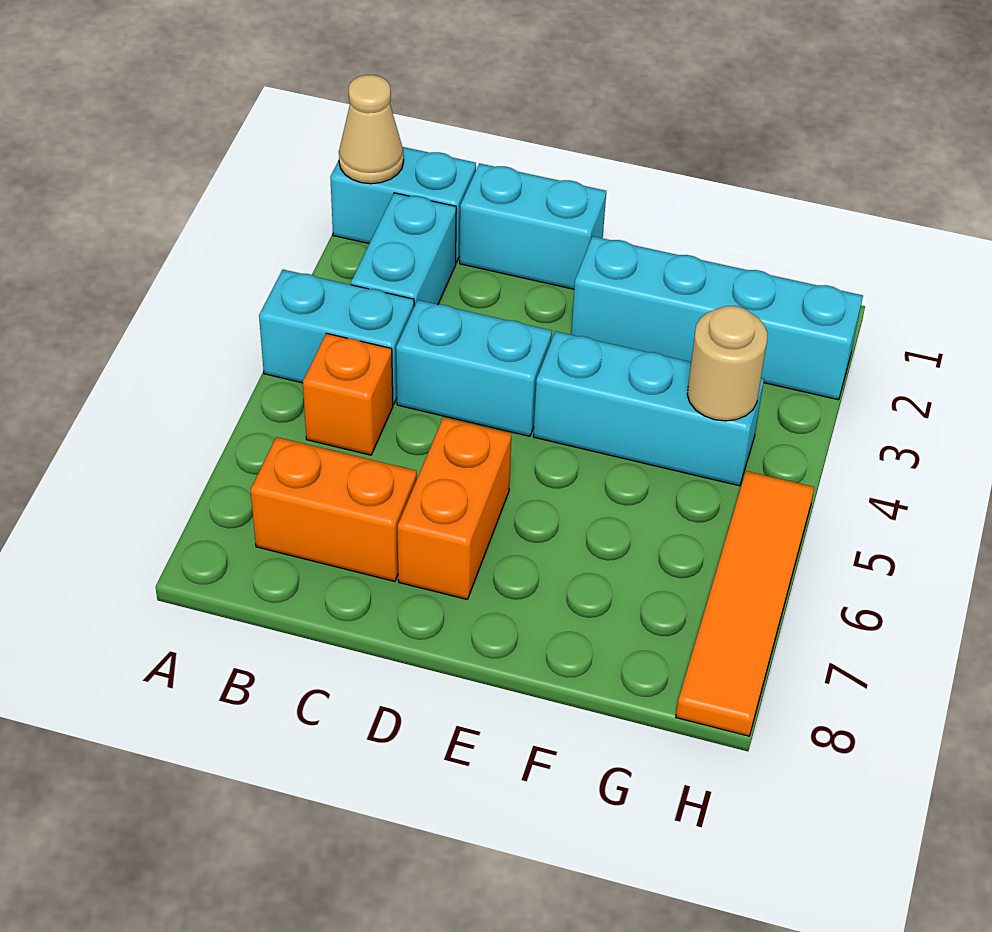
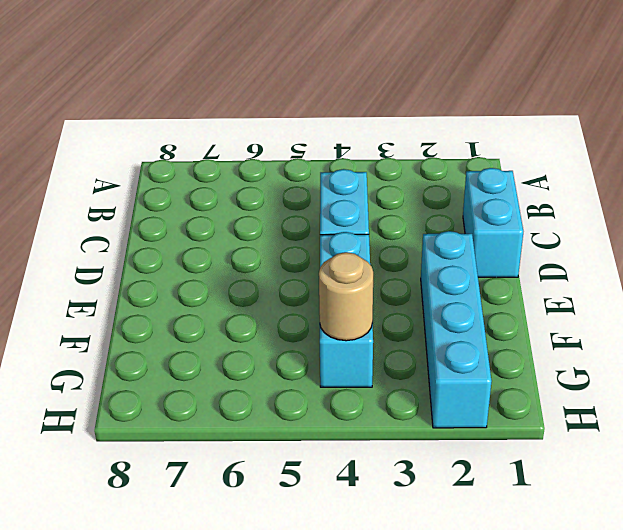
none -> cyan 1x2 brick [330,147,476,263]
none -> cyan 1x2 brick [259,270,414,404]
none -> cyan 1x2 brick [351,193,456,306]

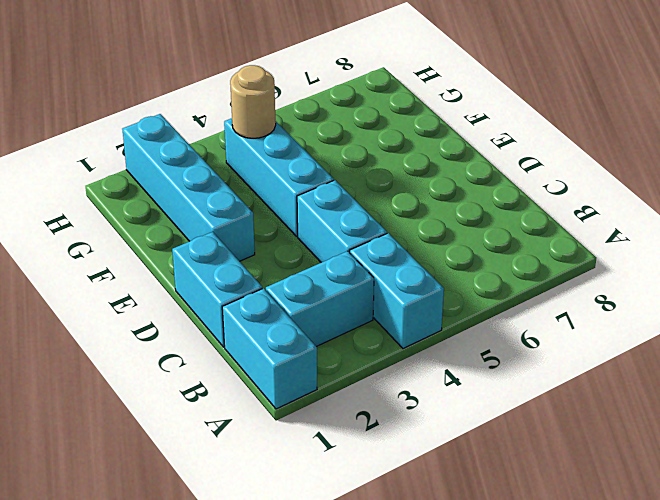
none -> orange 1x1 brick [303,333,393,455]
none -> orange 1x2 brick [251,437,417,581]
none -> orange 1x2 brick [398,417,512,599]

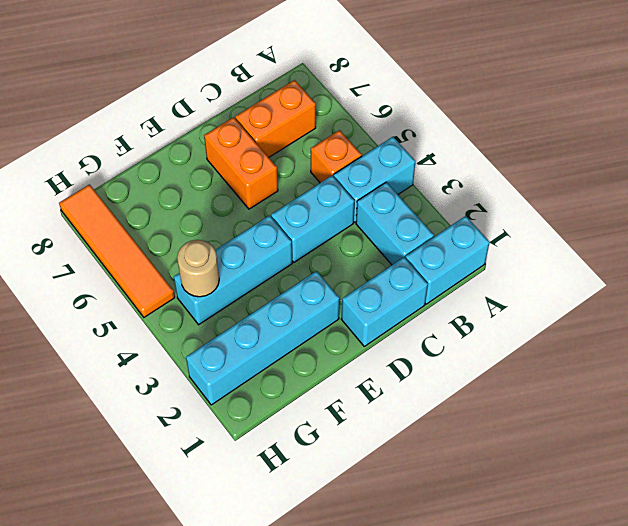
none -> tan 1x1 cone [339,75,404,184]

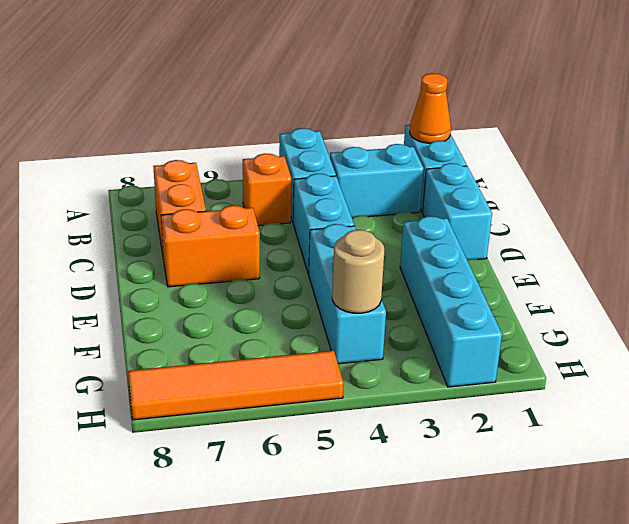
orange 1x1 cone [410,73,451,143] -> tan 1x1 cone [339,75,404,184]

